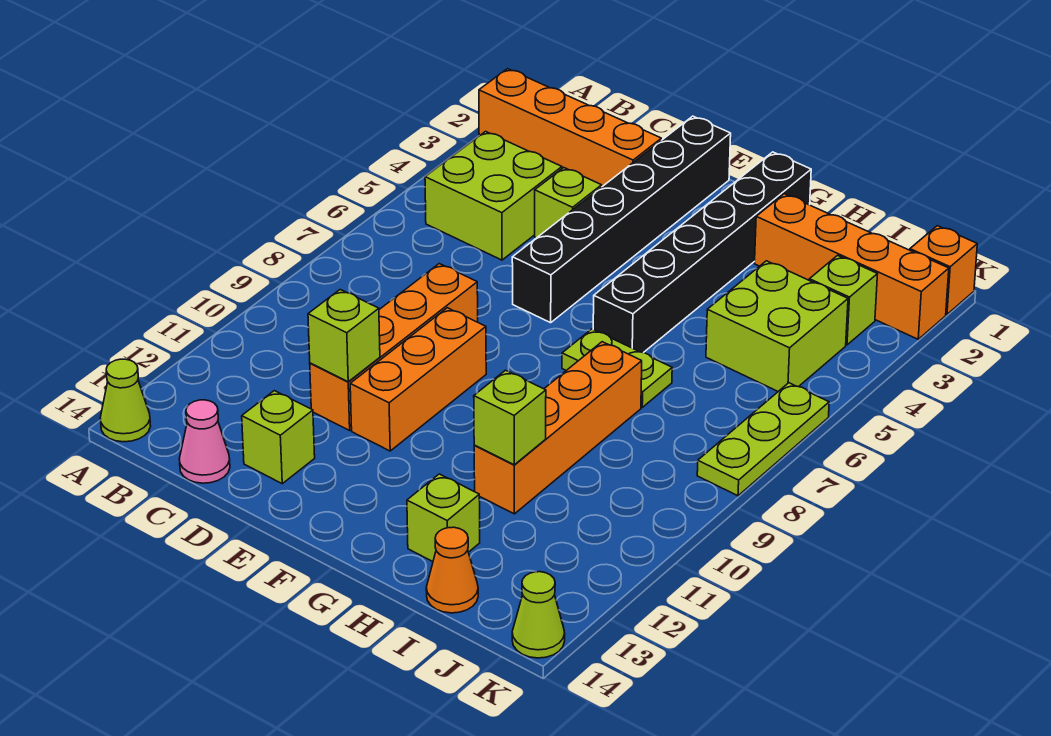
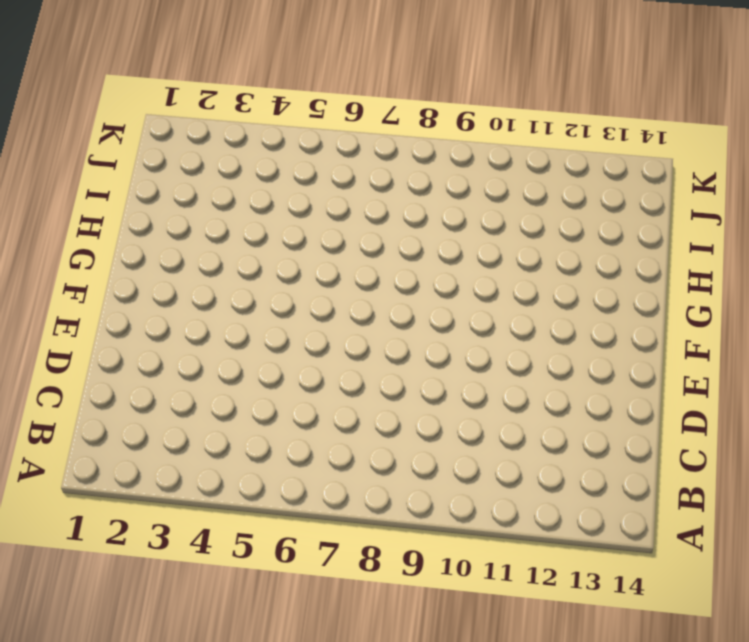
none -> orange 1x4 brick [479,69,661,187]
none -> lime 1x1 cone [100,359,151,442]
none -> lime 2x2 brick [425,131,562,260]

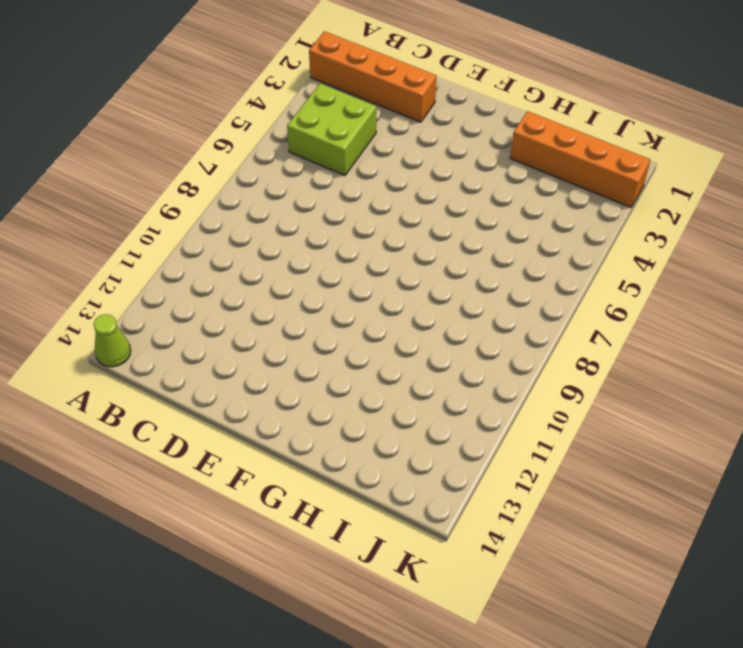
none -> pink 1x1 cone [179,400,230,483]
none -> lime 1x1 brick [535,168,602,238]
none -> orange 1x4 brick [310,264,478,430]

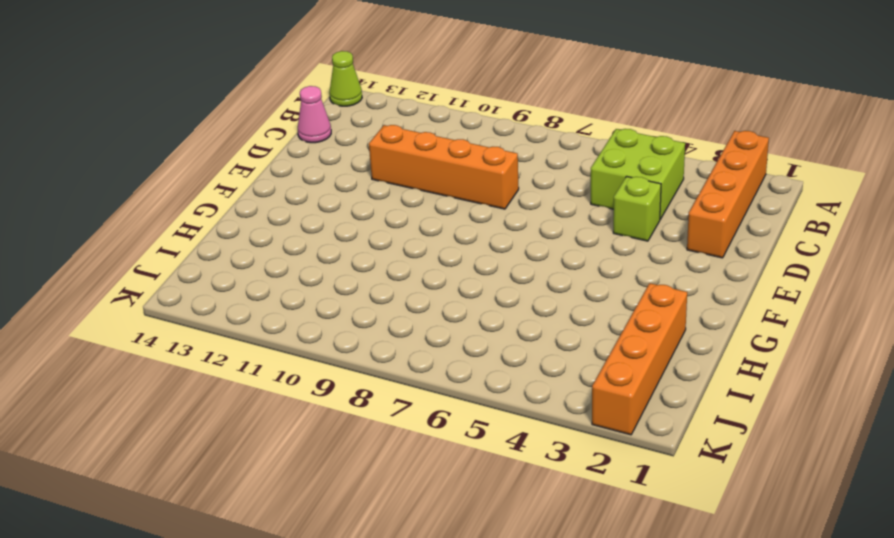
none -> lime 1x1 brick [242,391,315,484]
none -> black 1x6 brick [512,116,731,323]
none -> orange 1x3 brick [350,308,486,451]

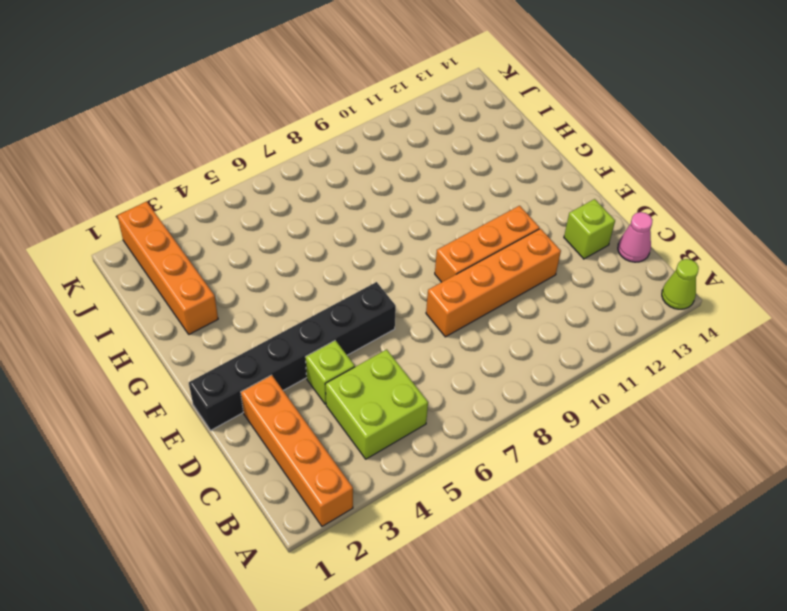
none -> black 1x6 brick [593,152,811,353]
none -> lime 1x2 plate [562,329,672,407]
none -> orange 1x4 brick [474,342,642,514]

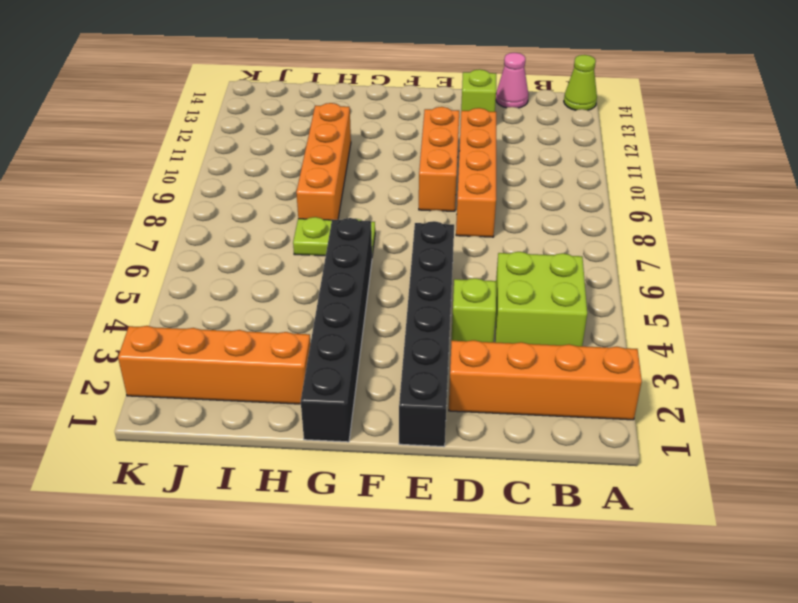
none -> lime 1x1 brick [407,474,480,562]
none -> lime 2x2 brick [706,261,848,391]
none -> orange 1x1 cone [426,527,478,613]

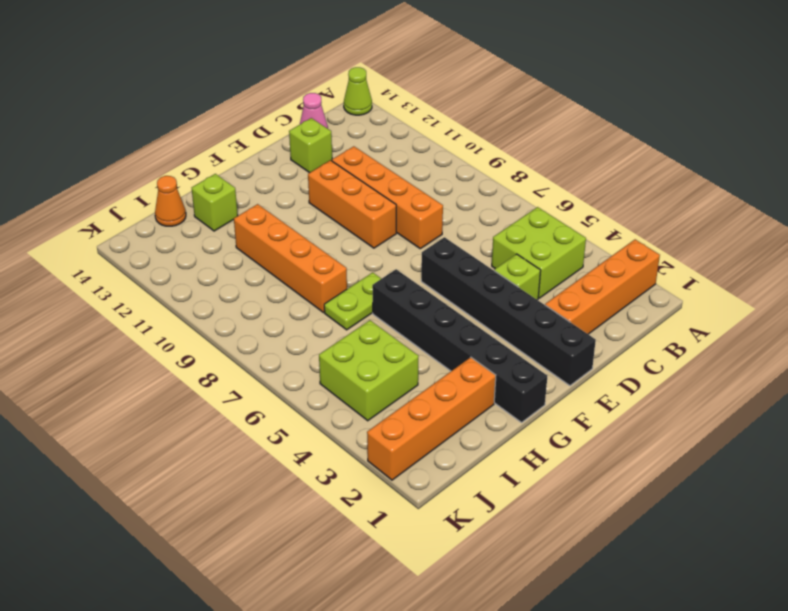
none -> lime 1x1 brick [809,255,877,345]
none -> orange 1x1 brick [910,226,977,314]
none -> lime 1x3 plate [697,383,829,496]

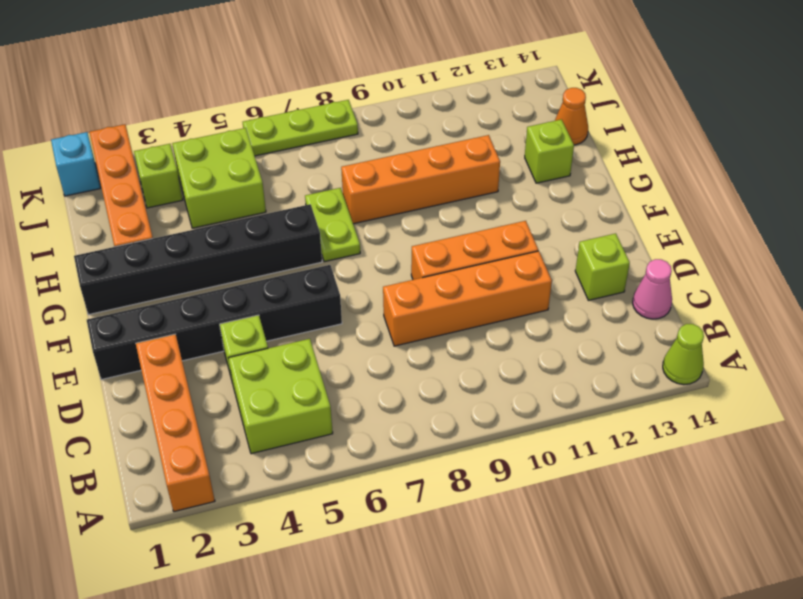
cyan 1x1 brick [51,132,100,196] -> orange 1x1 brick [910,226,977,314]
none -> lime 1x1 cone [512,572,565,658]
none -> lime 1x1 brick [308,290,380,382]
none -> lime 1x1 brick [474,370,546,465]

